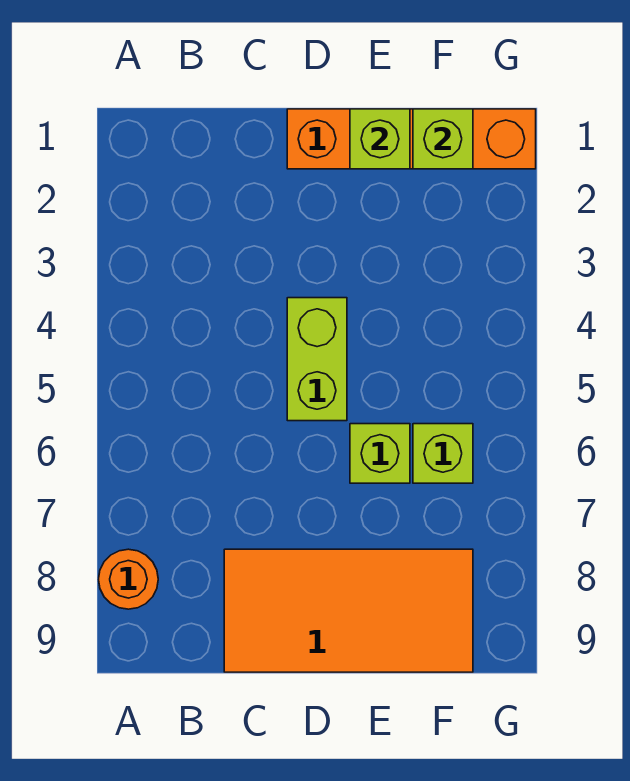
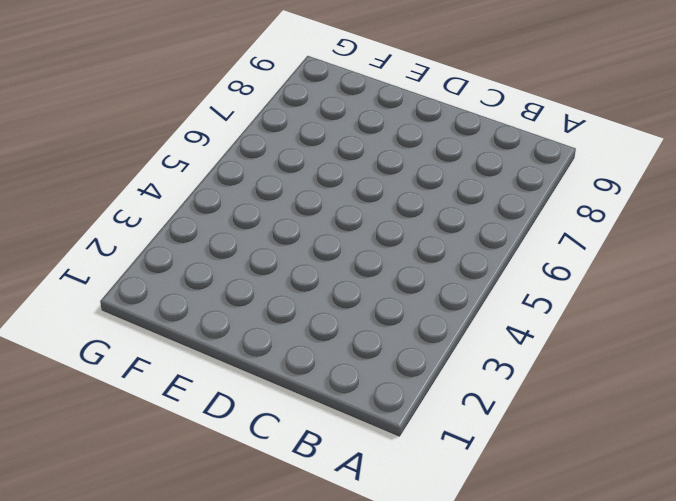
none -> orange 1x1 round brick [99,549,158,609]
none -> orange 2x4 tile [224,549,473,672]

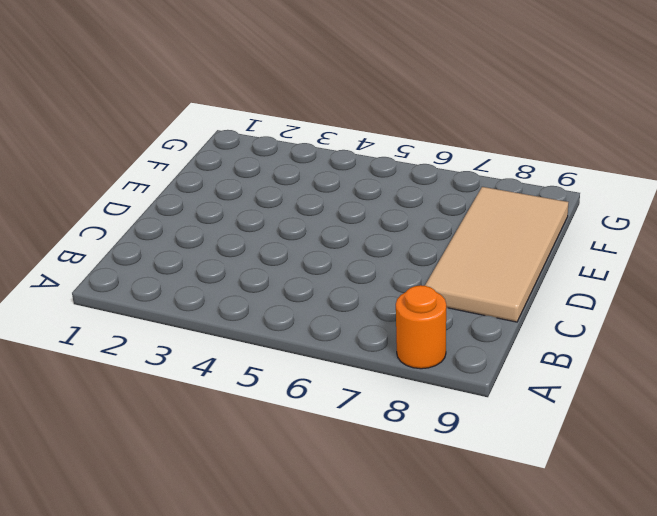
tan 2x4 tile [425,187,568,322] -> orange 2x4 tile [224,549,473,672]
none -> orange 1x4 brick [287,109,536,169]
none -> lime 1x2 brick [287,298,347,421]

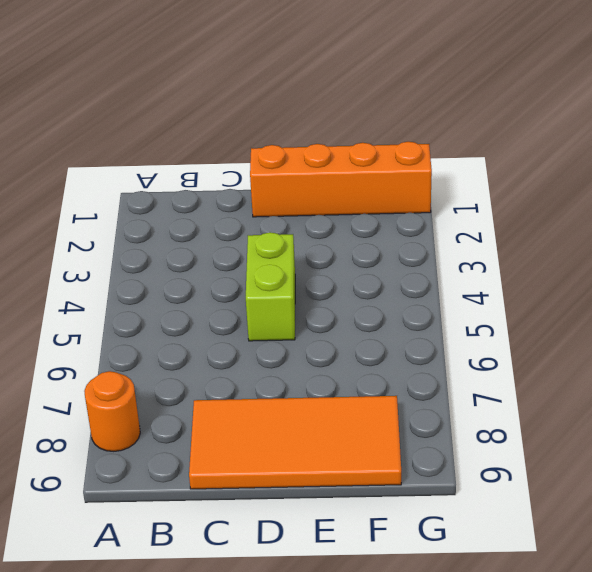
none -> lime 1x1 brick [350,424,410,483]
none -> lime 1x1 brick [413,424,473,483]

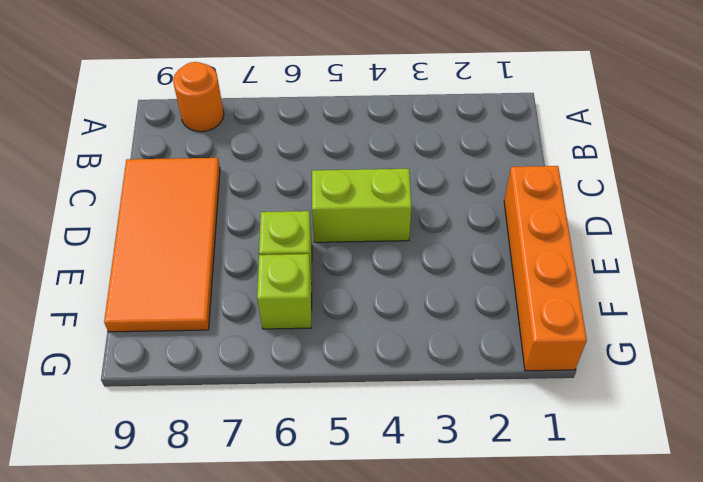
none -> lime 1x1 brick [350,109,410,169]
none -> lime 1x1 brick [413,109,473,169]

